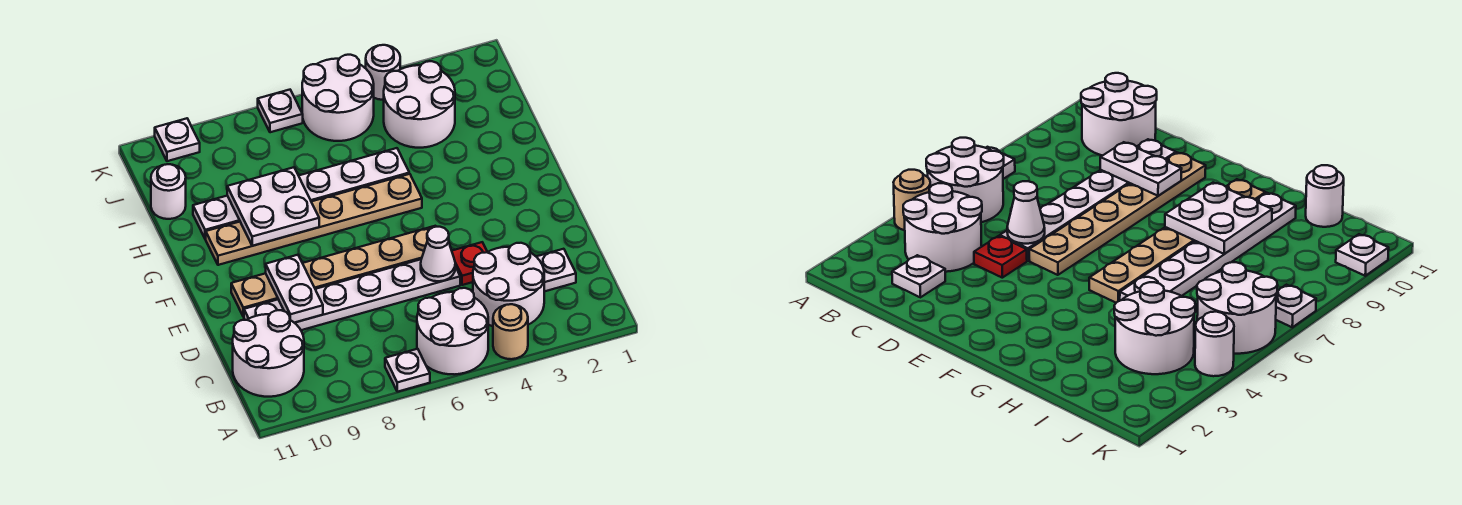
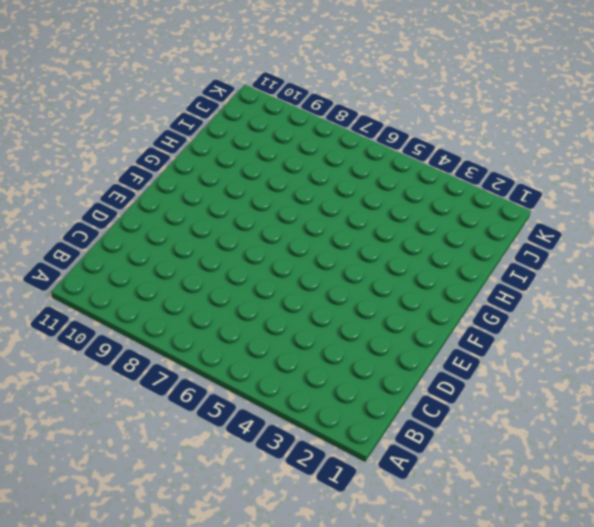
none -> tan 1x1 round brick [493,304,528,359]
none -> white 2x2 round brick [417,288,488,374]
none -> white 1x1 plate [385,349,430,392]

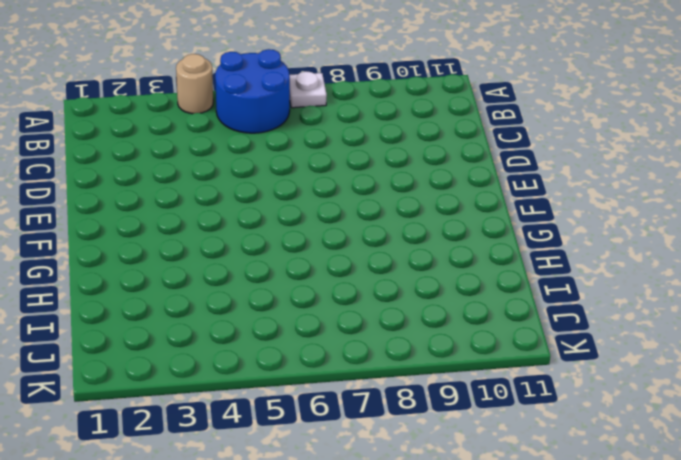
blue 2x2 round brick [215,49,290,133] -> white 2x2 round brick [417,288,488,374]
none -> white 2x2 round brick [473,243,544,326]
none -> white 2x2 round brick [233,310,304,397]
none -> white 1x1 plate [536,249,576,292]

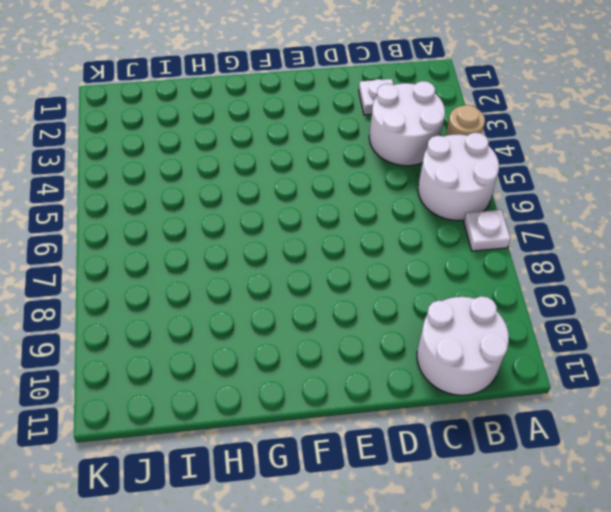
none -> red 1x1 plate [452,242,487,285]
none -> white 1x6 plate [244,259,460,330]
none -> tan 1x6 plate [231,226,436,317]

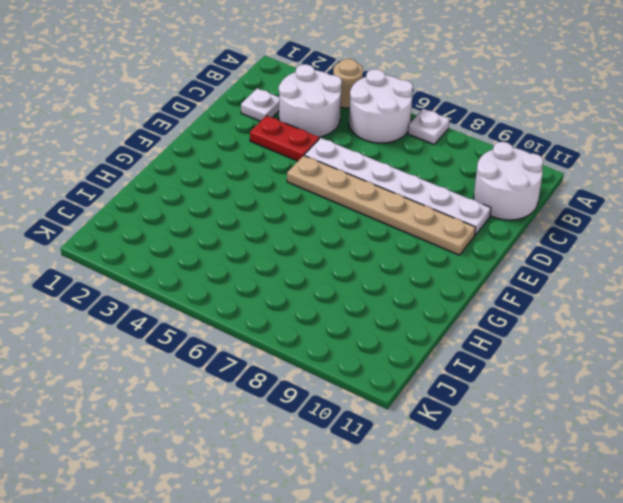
red 1x2 plate [250,116,319,161] -> red 1x1 plate [452,242,487,285]
none -> tan 1x6 plate [206,174,422,265]
none -> white 1x6 plate [193,148,409,239]
none -> white 2x2 round brick [384,61,455,148]

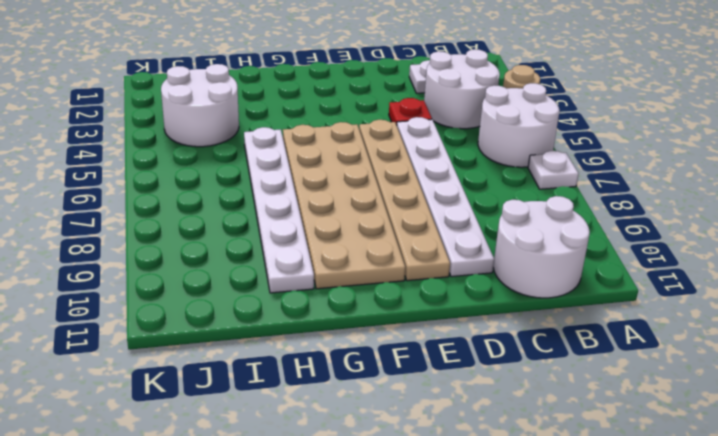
tan 2x6 plate [283,122,405,289] -> tan 1x6 plate [206,174,422,265]
none -> white 1x1 round brick [151,164,186,219]
none -> white 2x2 round brick [302,55,374,141]
none -> white 1x1 round brick [366,45,400,100]

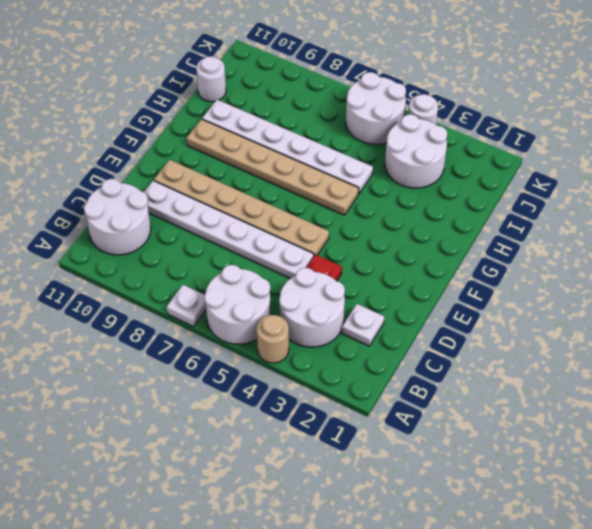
none -> white 1x1 plate [258,90,303,132]
none -> white 1x1 plate [155,118,200,161]
none -> white 1x1 cone [421,227,455,281]

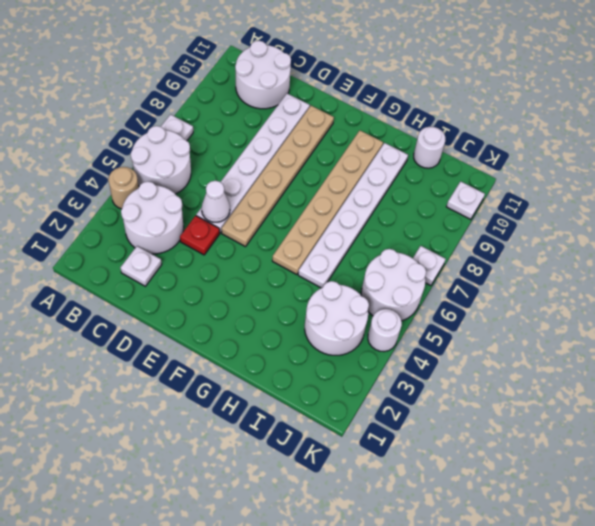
none -> white 1x2 plate [266,255,323,323]
none -> white 2x2 plate [227,167,319,246]

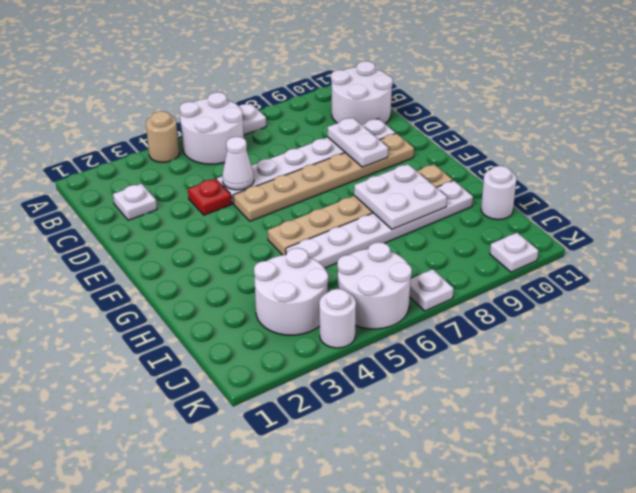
none -> white 2x2 round brick [473,243,544,326]

